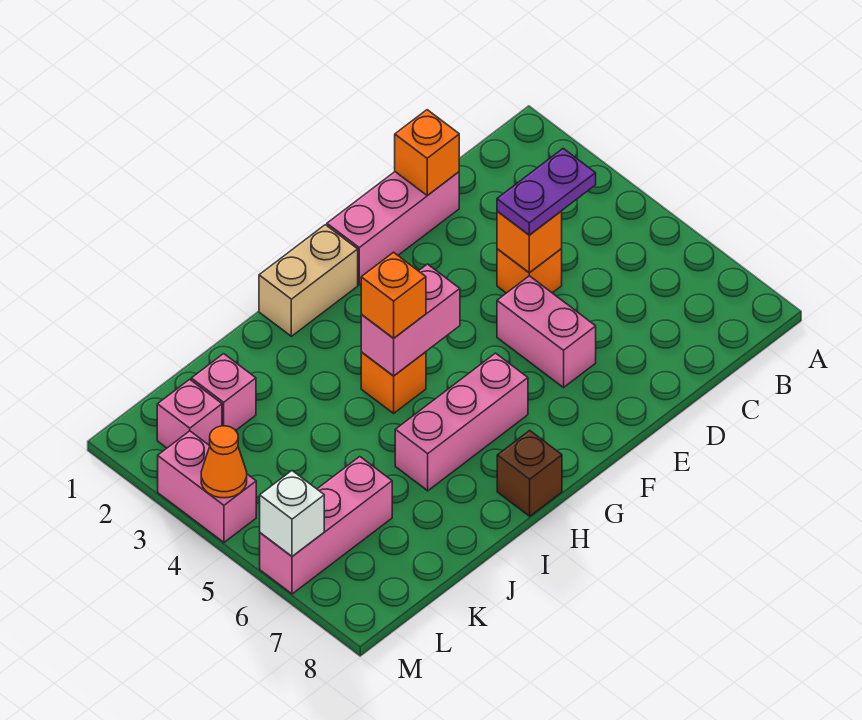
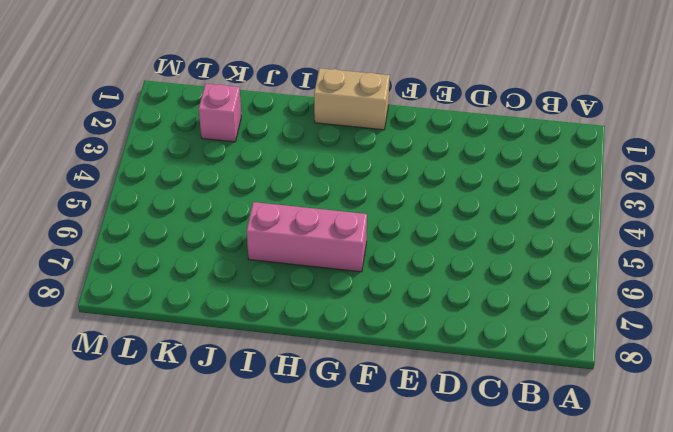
none -> pink 1x3 brick [327,172,459,285]
none -> orange 1x1 brick [497,249,562,293]
none -> pink 1x2 brick [497,276,596,387]

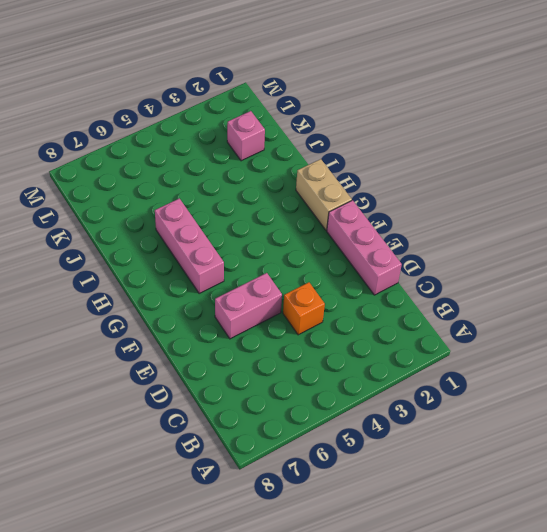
none -> orange 1x1 brick [361,352,426,413]
none -> brown 1x1 brick [497,430,562,516]
none -> pink 1x3 brick [260,457,392,594]

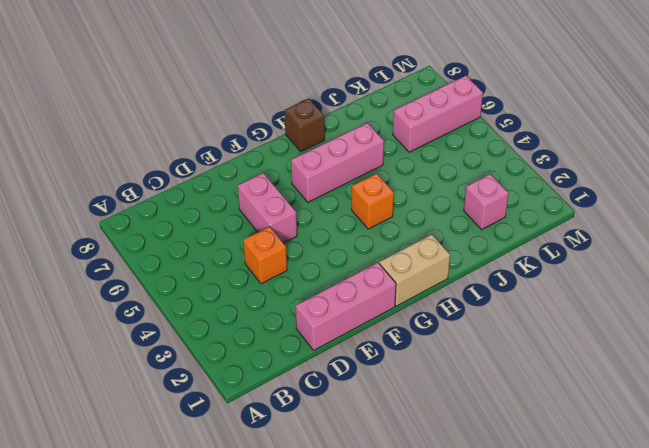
none -> pink 1x1 brick [157,379,222,448]
none -> pink 1x2 brick [158,431,256,542]
none -> orange 1x1 brick [395,110,459,196]

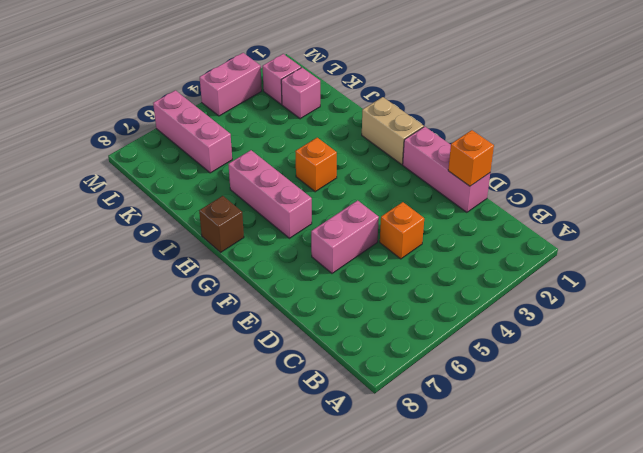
none -> orange 1x1 brick [497,211,562,273]
none -> pink 1x2 brick [361,264,460,376]
none -> orange 1x1 cone [201,426,247,498]

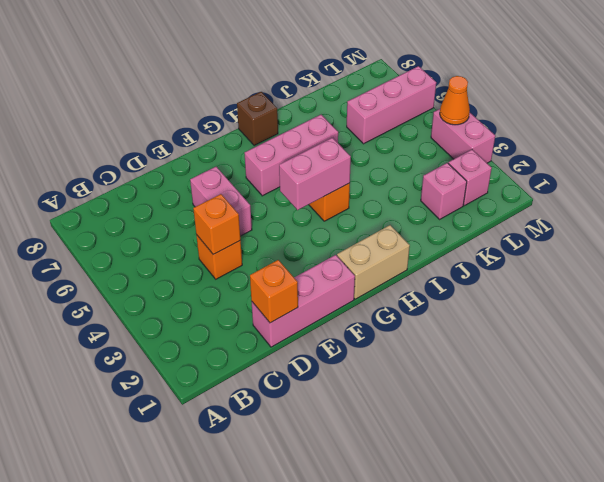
none -> white 1x1 brick [260,471,324,556]
none -> purple 1x2 plate [497,149,596,235]
none -> orange 1x1 brick [361,252,426,338]

